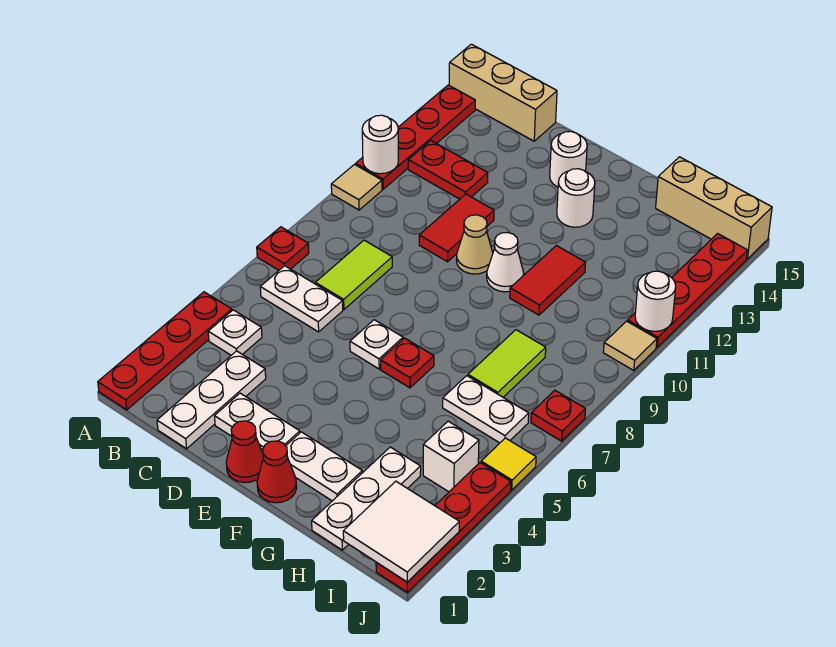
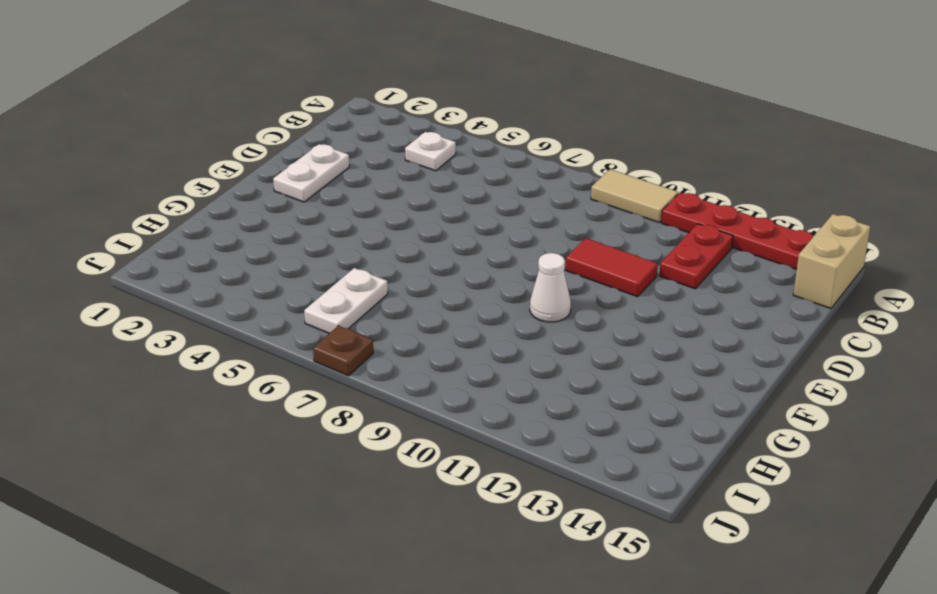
tan 1x2 tile [591,169,678,223] -> tan 1x1 tile [331,165,382,210]
tan 1x2 brick [793,214,870,308] -> tan 1x3 brick [449,44,557,141]
brown 1x1 plate [313,326,373,376] -> red 1x1 plate [531,390,585,441]
none -> red 1x4 plate [98,292,232,410]
none -> red 1x1 plate [257,227,309,270]
none -> white 1x2 plate [260,266,343,332]
none -> white 1x3 plate [157,351,266,449]

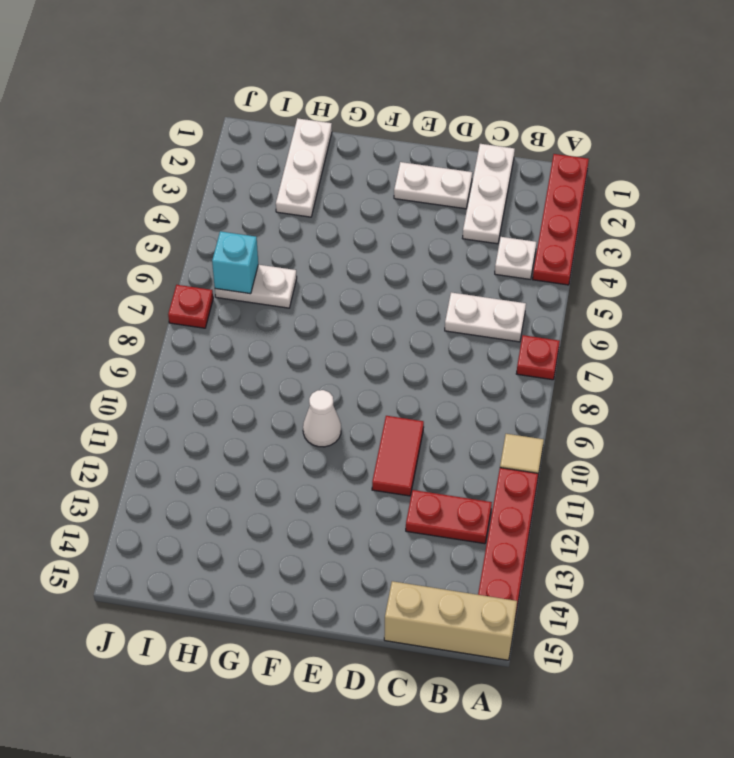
cyan 1x1 brick [212,231,258,294] -> none
none -> lime 1x2 tile [315,240,392,310]
none -> red 1x1 cone [226,421,263,483]
none -> white 1x1 plate [350,320,403,369]
none -> tan 1x1 cone [457,215,493,274]

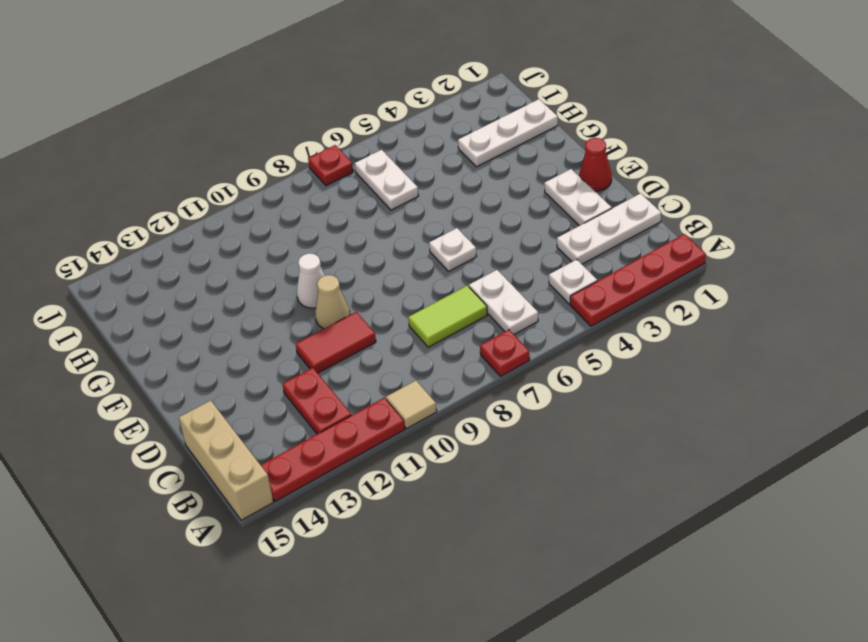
none -> white 1x1 round brick [550,131,587,187]
none -> red 1x1 cone [257,441,297,503]
none -> white 1x2 plate [286,432,362,501]
none -> red 1x1 plate [381,338,434,388]

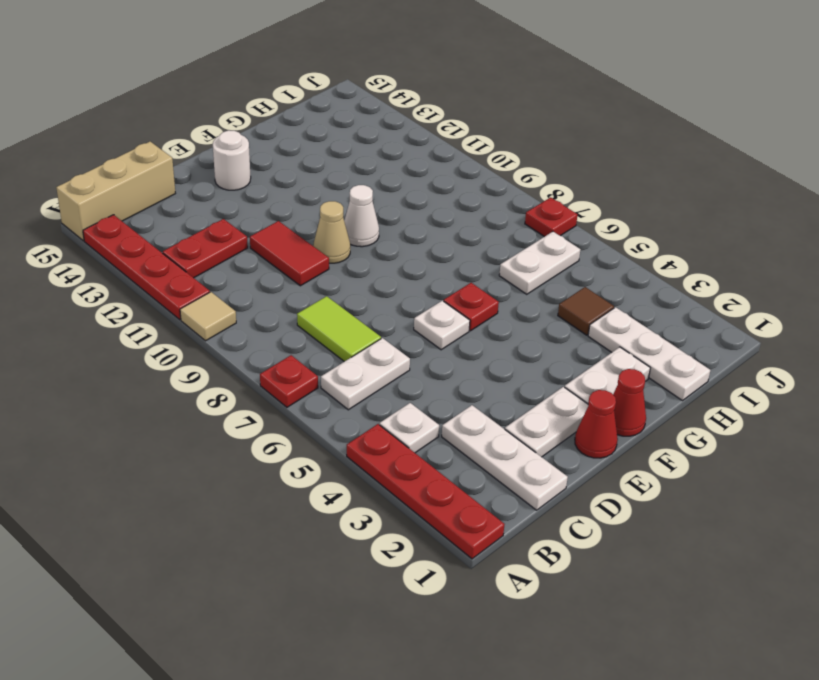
brown 1x1 tile [558,287,614,335] -> none
none -> white 1x1 round brick [557,169,595,227]
none -> red 1x2 tile [510,246,586,315]
none -> lime 1x2 tile [468,330,546,397]
none -> tan 1x3 brick [656,157,772,259]

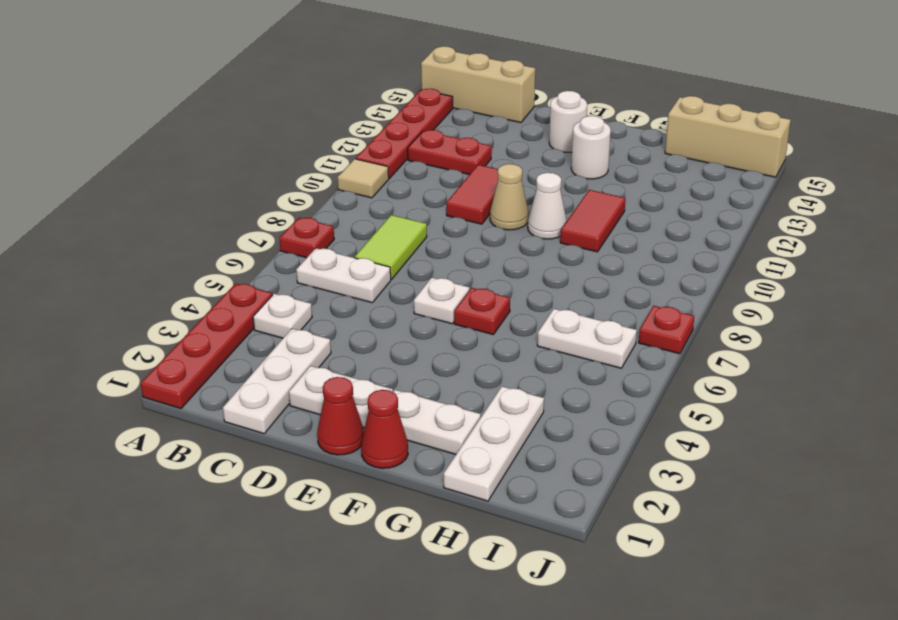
none -> lime 1x2 tile [468,330,546,397]
none -> white 1x1 brick [423,421,479,492]
none -> red 1x4 plate [376,463,511,592]
none -> yellow 1x1 tile [481,438,536,490]

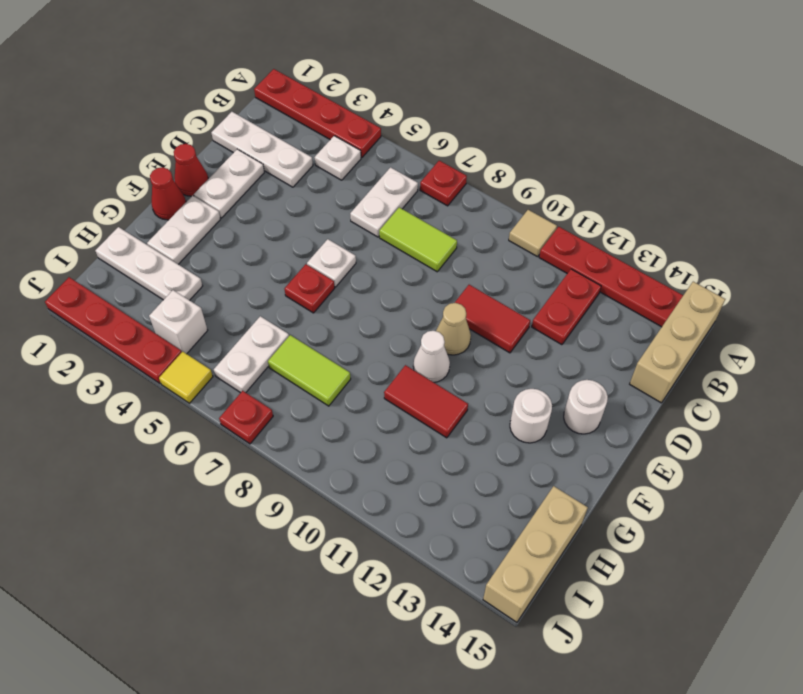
none -> tan 1x1 tile [603,321,657,370]
none -> red 1x4 plate [628,234,748,347]
none -> white 1x1 round brick [362,115,398,174]
none -> white 2x2 tile [343,481,459,582]

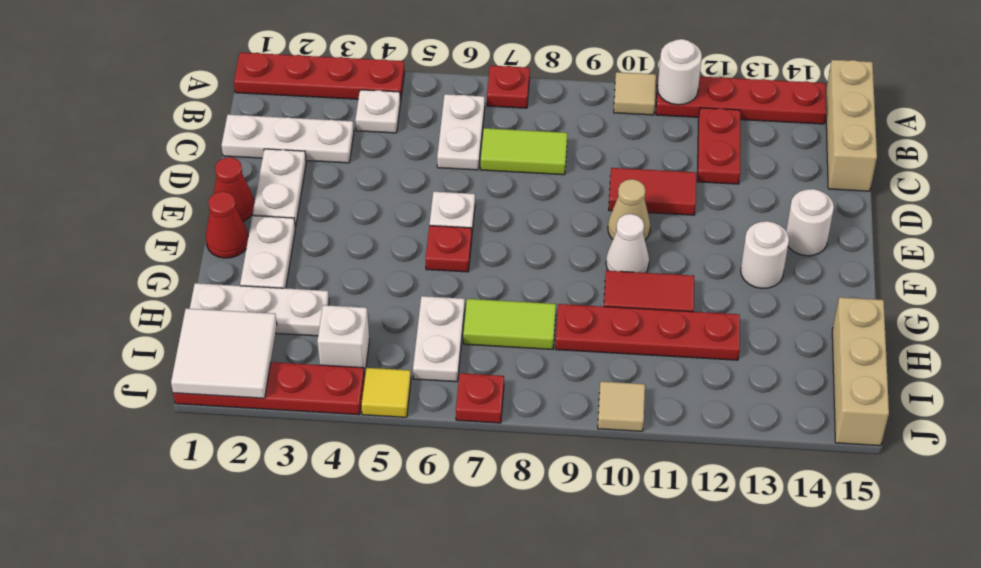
red 1x4 plate [555,304,740,360] -> red 1x4 plate moved to [628,234,748,347]
none -> white 1x1 round brick [635,271,676,331]

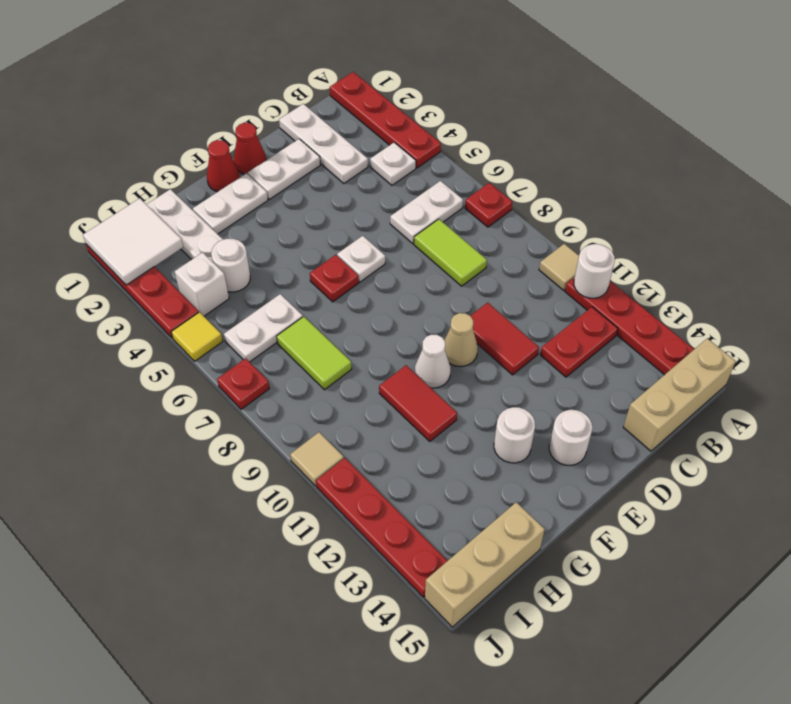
white 1x1 round brick [211,238,250,292] -> white 1x1 round brick moved to [635,271,676,331]

